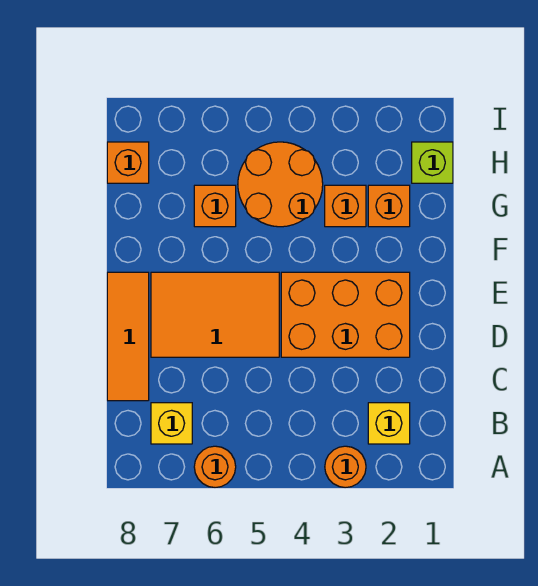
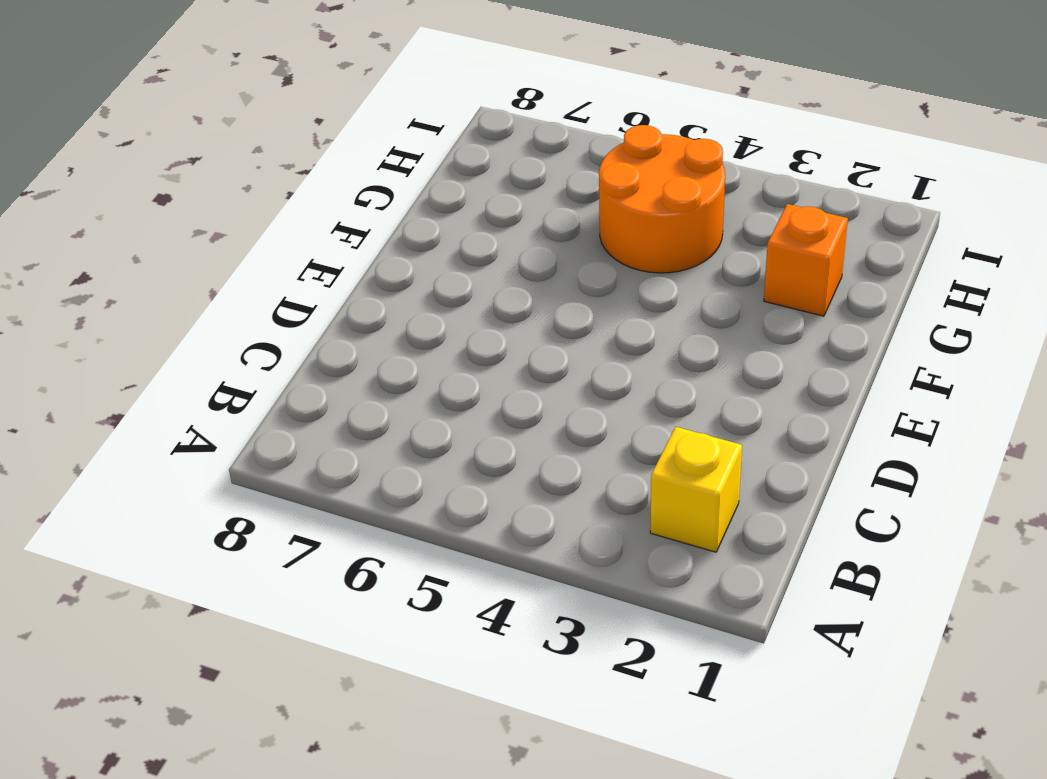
none -> orange 1x1 round brick [325,446,366,488]
none -> orange 1x1 round brick [194,446,236,488]
none -> yellow 1x1 brick [151,403,192,444]

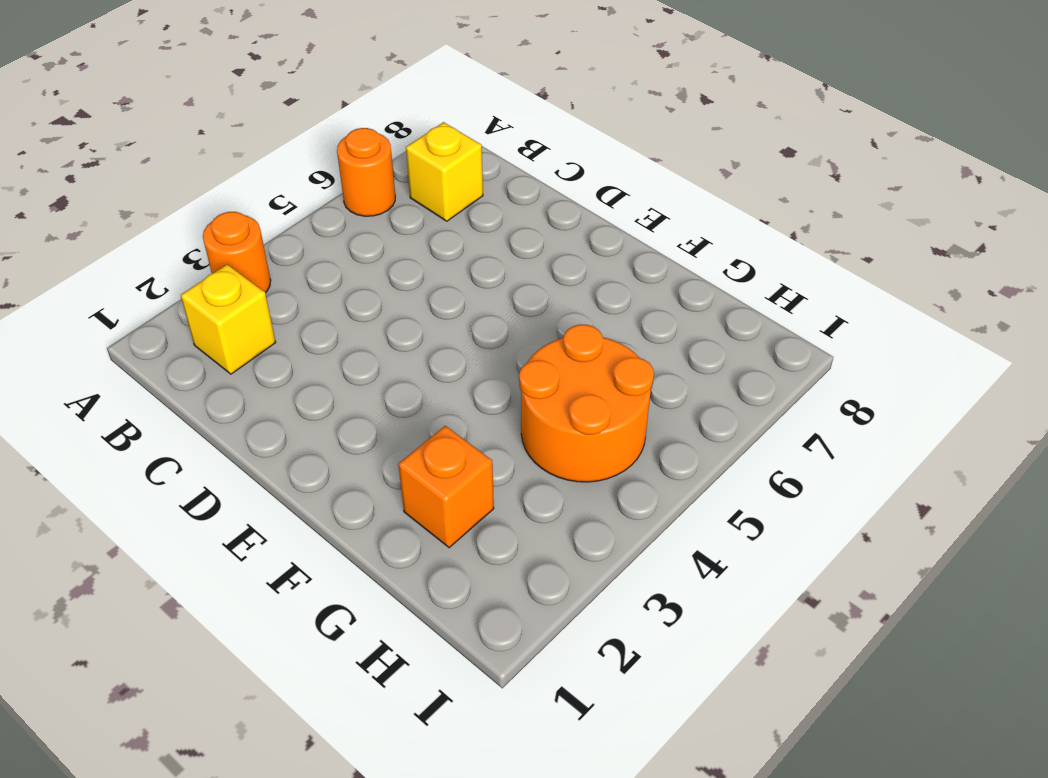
none -> orange 1x3 tile [107,272,149,401]
none -> orange 2x3 brick [281,272,410,357]
none -> orange 2x3 tile [151,272,279,357]

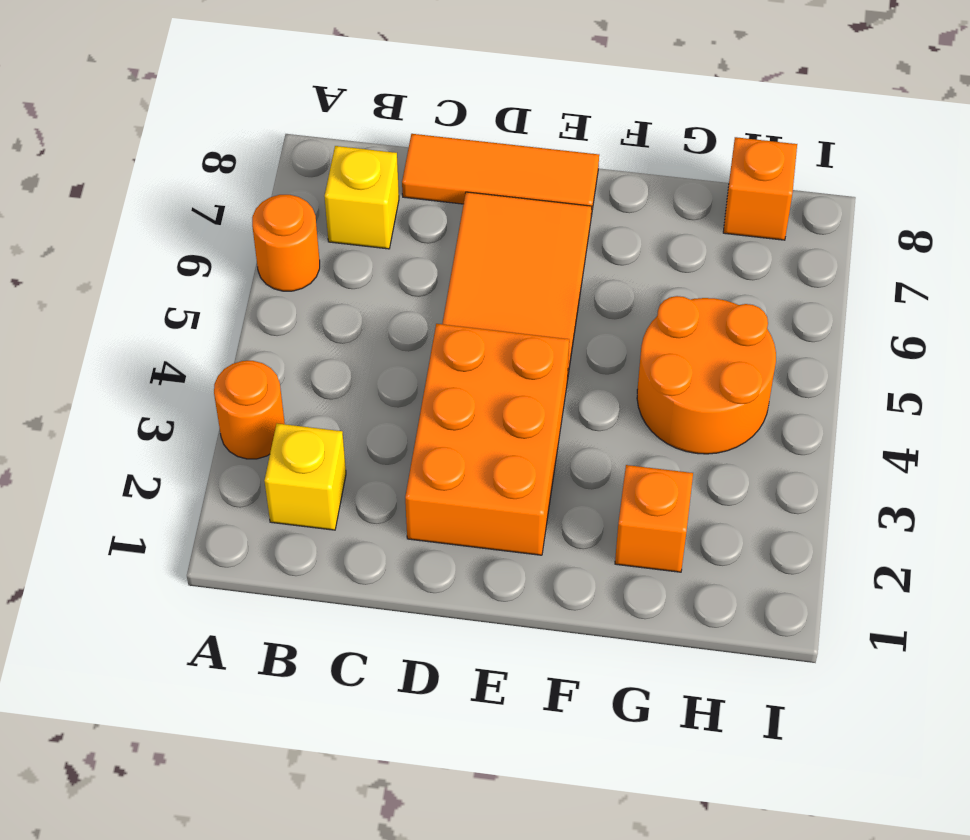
none -> orange 1x1 brick [325,185,366,227]
none -> orange 1x1 brick [194,185,236,227]
none -> lime 1x1 brick [412,142,453,183]

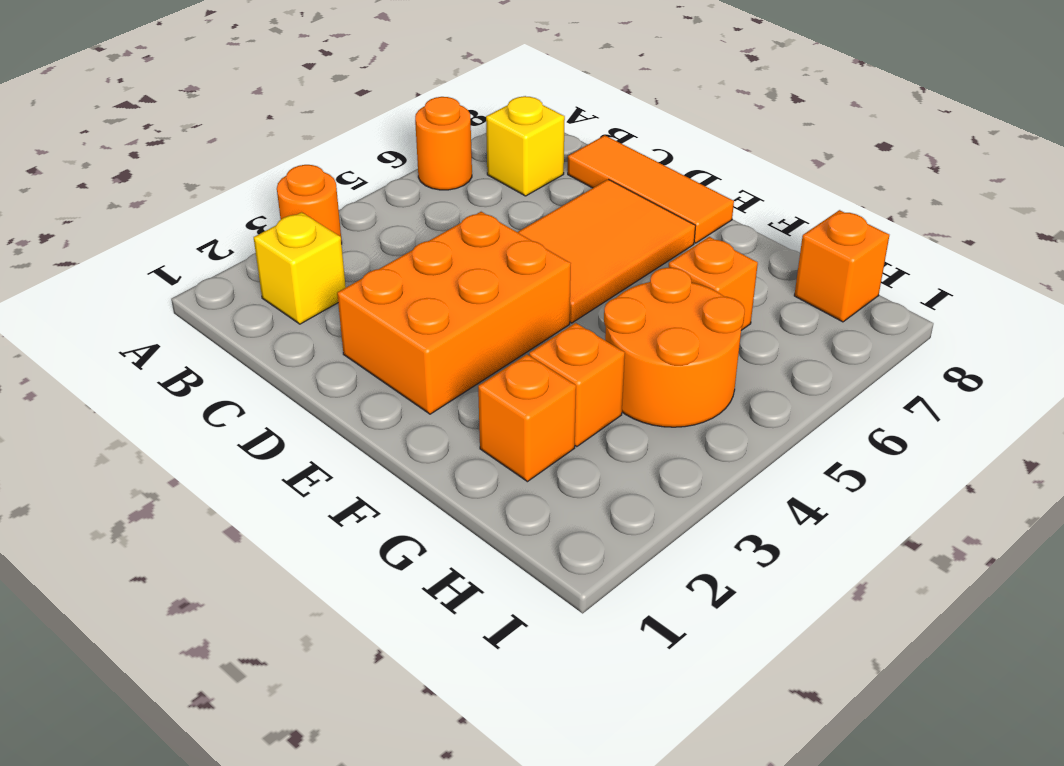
none -> lime 1x1 brick [412,142,453,183]

